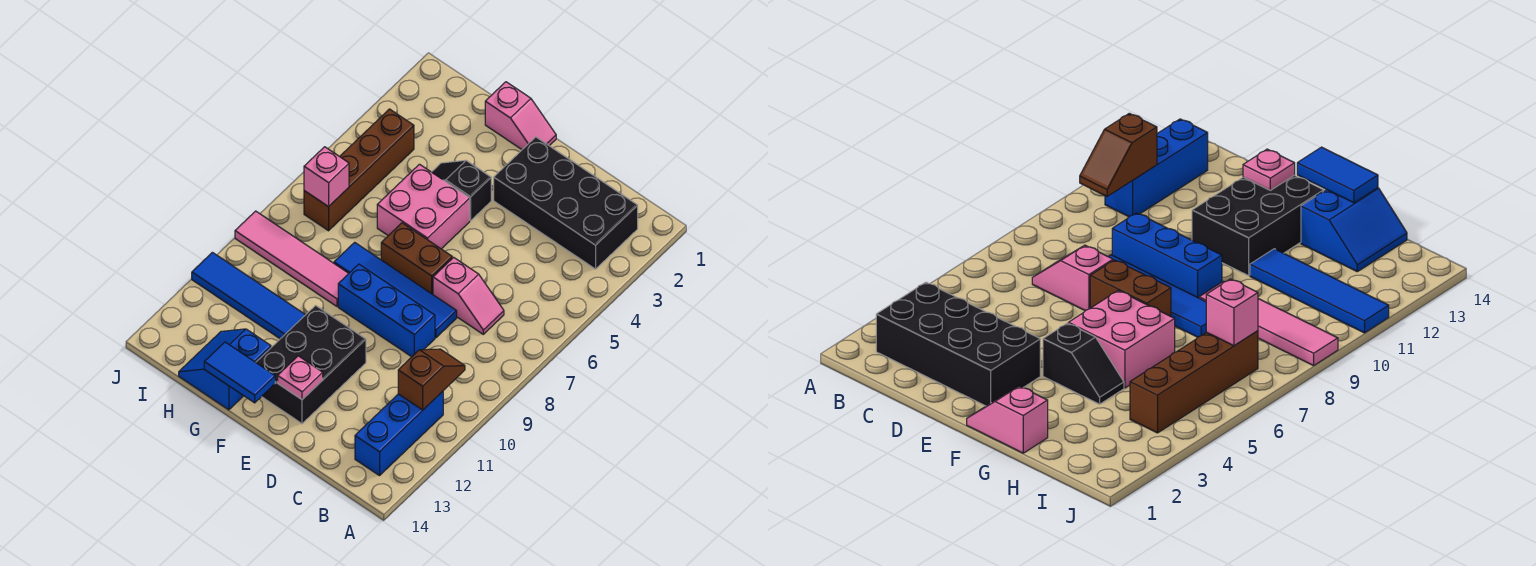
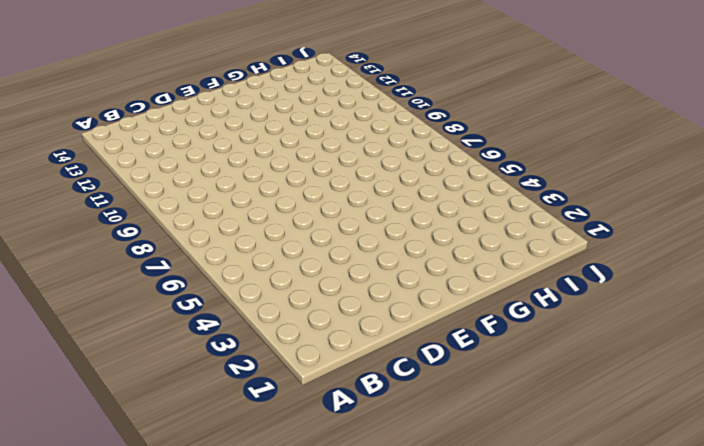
none -> black 2x4 brick [494,137,638,269]
none -> blue 1x3 brick [355,391,443,476]
none -> pink 1x2 slope [433,257,504,334]

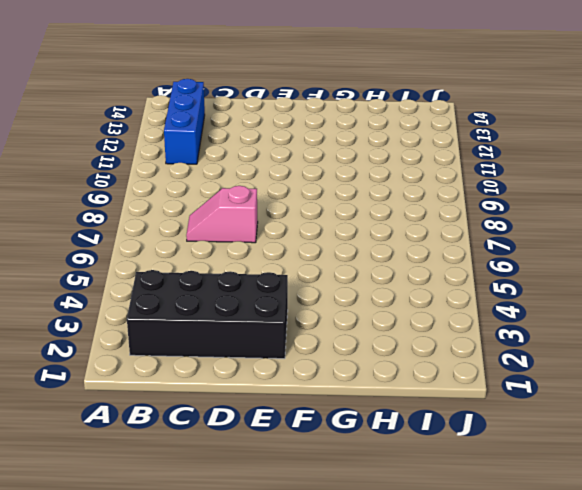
none -> blue 1x4 tile [334,242,457,338]
none -> blue 1x3 brick [338,264,435,357]
none -> brown 1x2 brick [381,223,452,294]

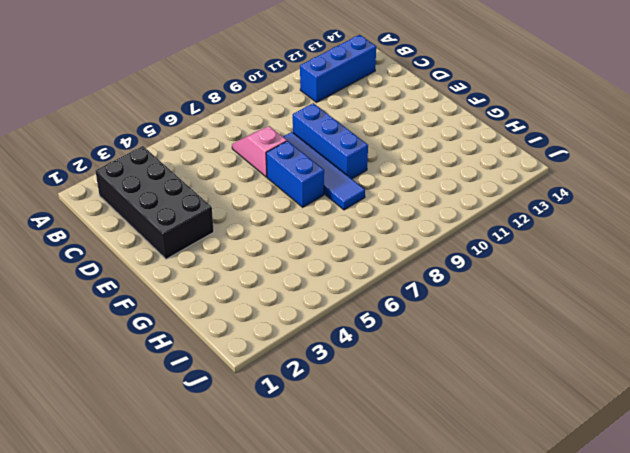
blue 1x2 brick [266,141,324,207] -> brown 1x2 brick [381,223,452,294]
none -> black 2x3 brick [256,305,366,424]
none -> pink 1x2 slope [485,82,556,149]
none -> black 1x2 slope [432,160,491,220]

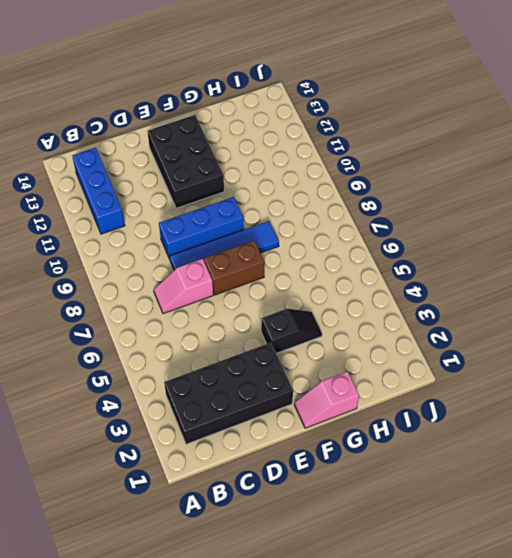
none -> pink 2x2 brick [377,164,470,249]
none -> pink 1x4 tile [235,211,349,306]
none -> blue 1x4 tile [192,252,305,339]

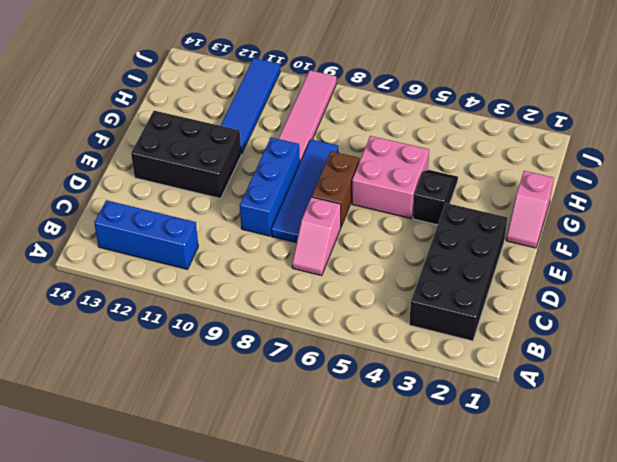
none -> blue 2x2 slope [179,329,271,410]
none -> brown 1x4 brick [304,109,414,231]
none -> brown 1x2 slope [398,349,465,410]

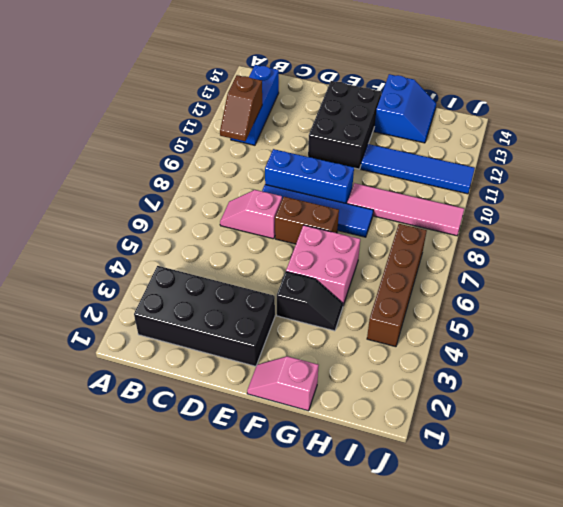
none -> pink 1x1 plate [278,356,323,399]
none -> blue 1x2 tile [204,342,275,403]
none -> pink 1x1 brick [304,147,349,207]

